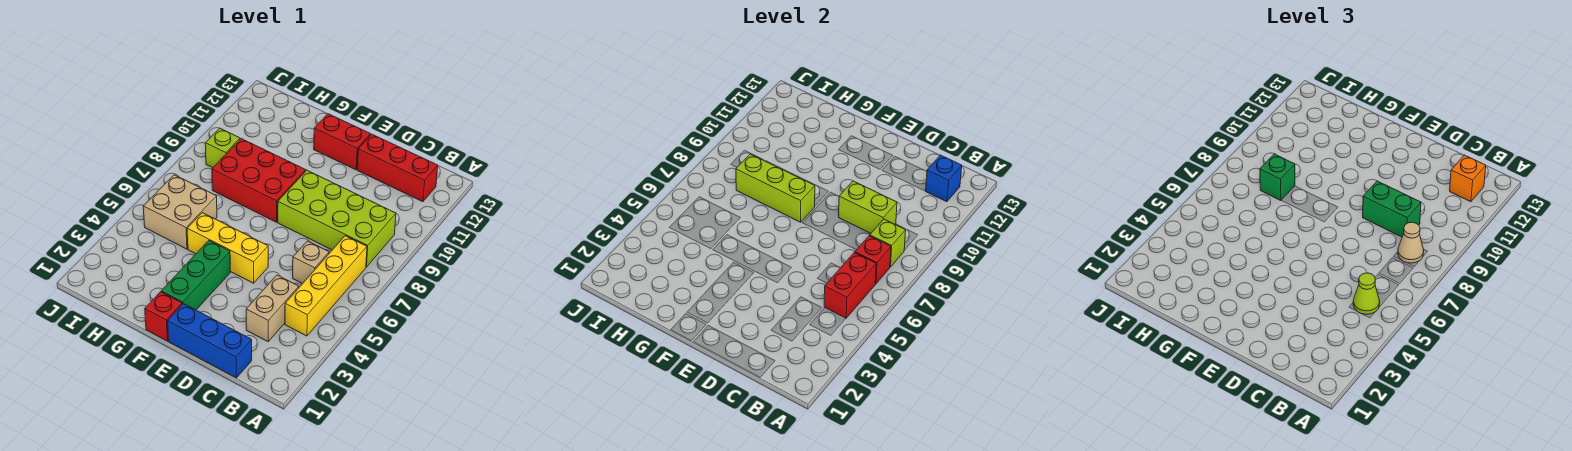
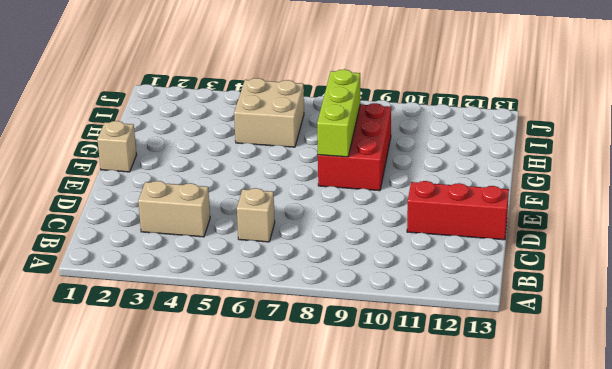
red 1x3 brick [407,181,509,240] -> red 1x3 brick turned to [357,134,438,202]
tan 1x1 brick [97,121,137,172] -> red 1x1 brick [145,292,182,341]
none -> yellow 1x4 brick [285,236,367,336]
none -> lime 2x4 brick [278,170,396,267]
none -> blue 1x3 brick [168,304,252,378]

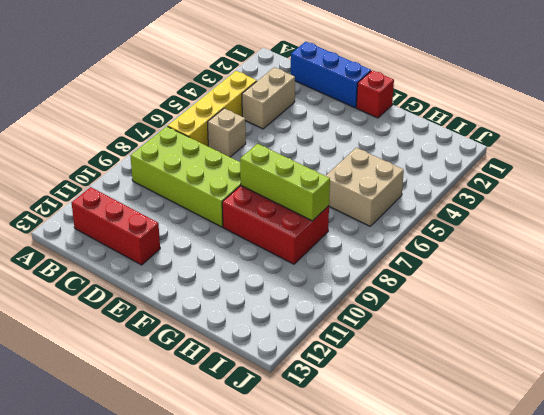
none -> yellow 1x3 brick [187,213,268,283]
none -> red 1x2 brick [314,114,371,170]
none -> green 1x3 brick [161,241,230,310]

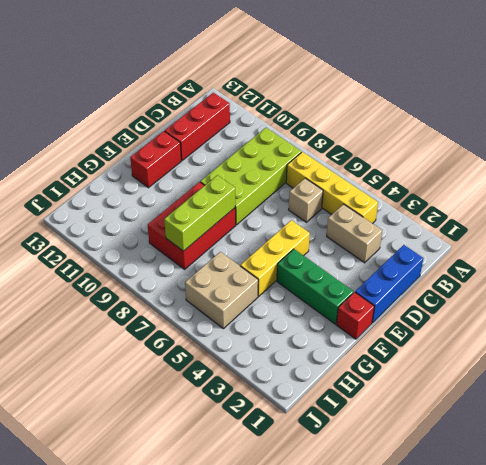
none -> lime 1x1 brick [205,128,240,168]
none -> red 1x2 brick [824,252,876,318]
none -> red 1x1 brick [855,236,891,284]

